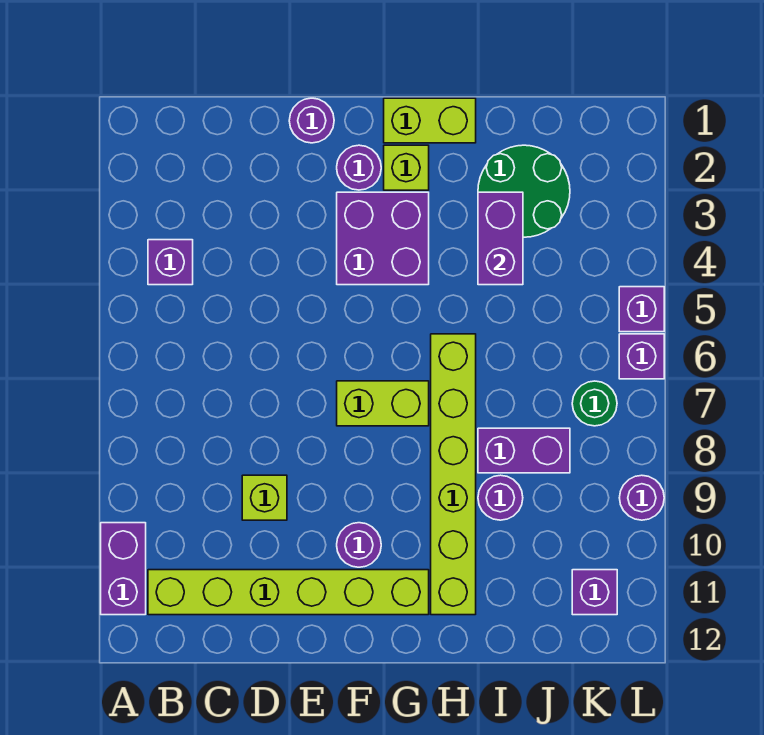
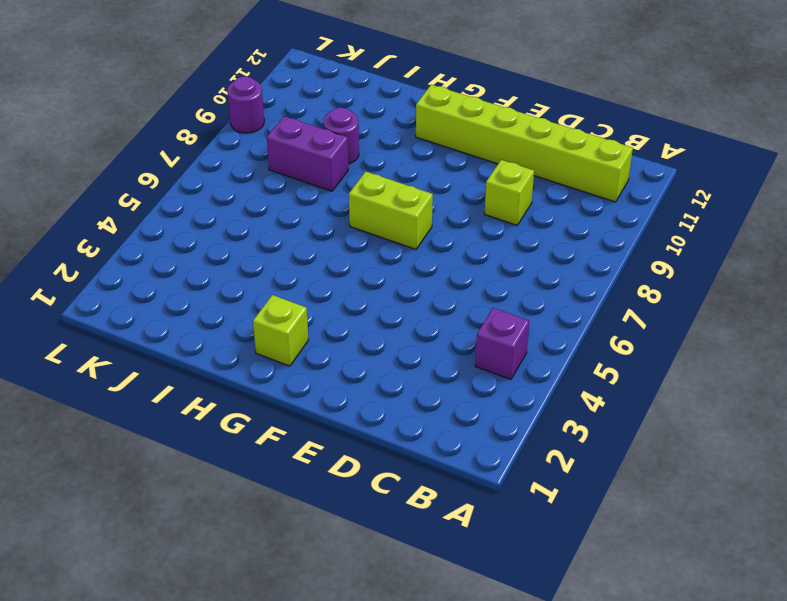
none -> purple 1x2 brick [101,523,146,615]
none -> purple 1x1 round brick [289,98,334,143]
none -> purple 1x1 round brick [337,145,381,190]

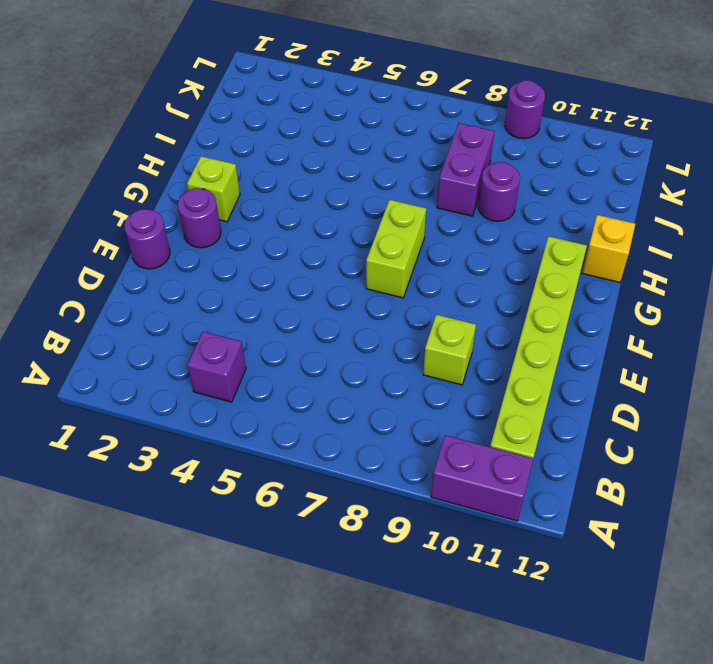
yellow 1x1 brick [582,215,635,282] -> none
none -> purple 2x2 brick [337,192,429,285]
none -> purple 1x1 round brick [337,523,381,567]
none -> lime 1x2 brick [384,98,476,143]

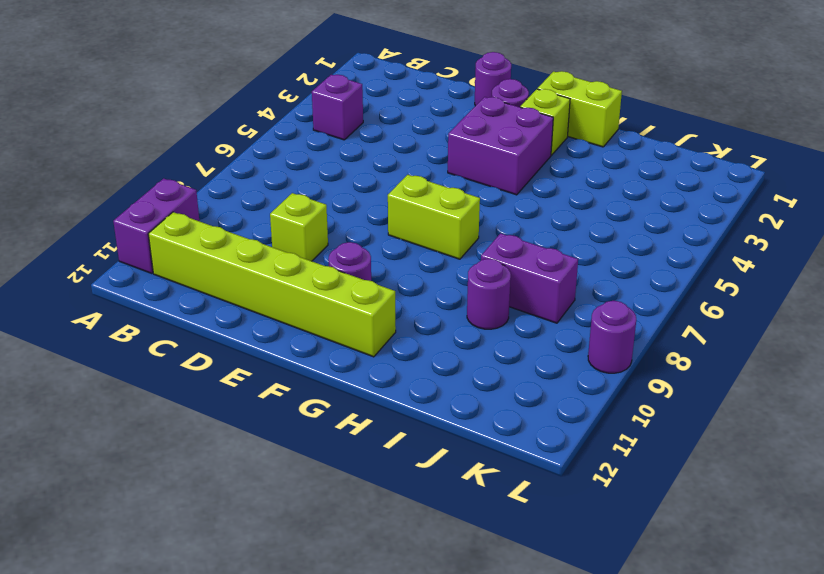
none -> lime 1x6 brick [431,334,476,615]
none -> green 2x2 round brick [478,145,570,237]
none -> green 1x1 round brick [572,381,617,426]

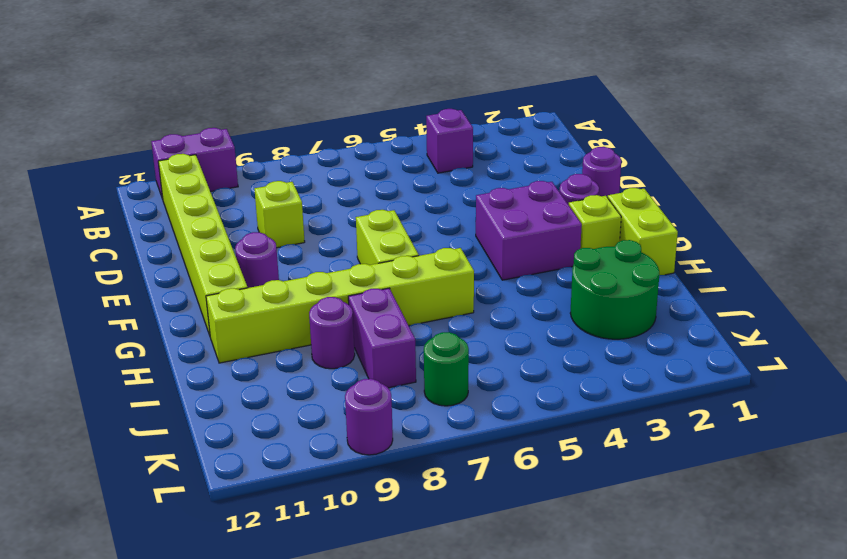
none -> purple 1x1 brick [572,570,617,615]
none -> purple 1x1 brick [619,287,664,332]
none -> purple 1x1 brick [619,334,664,379]

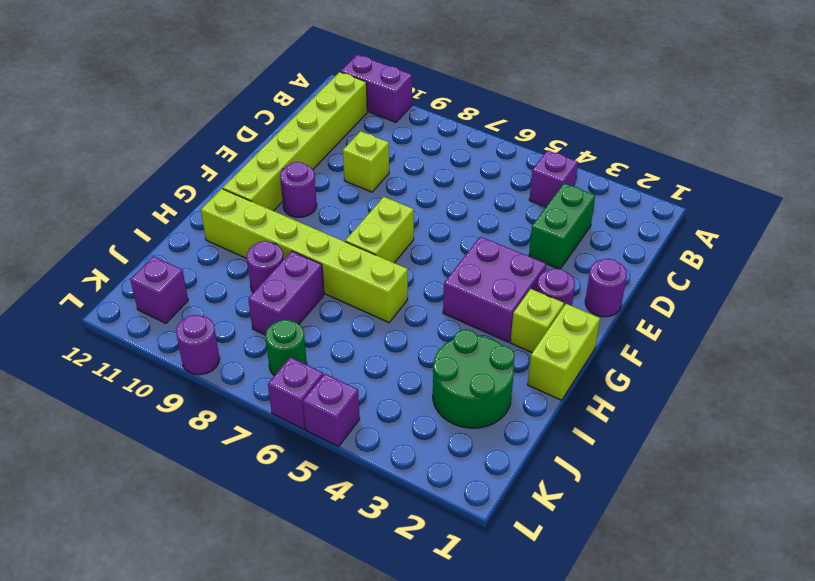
green 1x2 brick [529,183,595,269] -> none
none -> purple 1x2 brick [478,192,523,285]

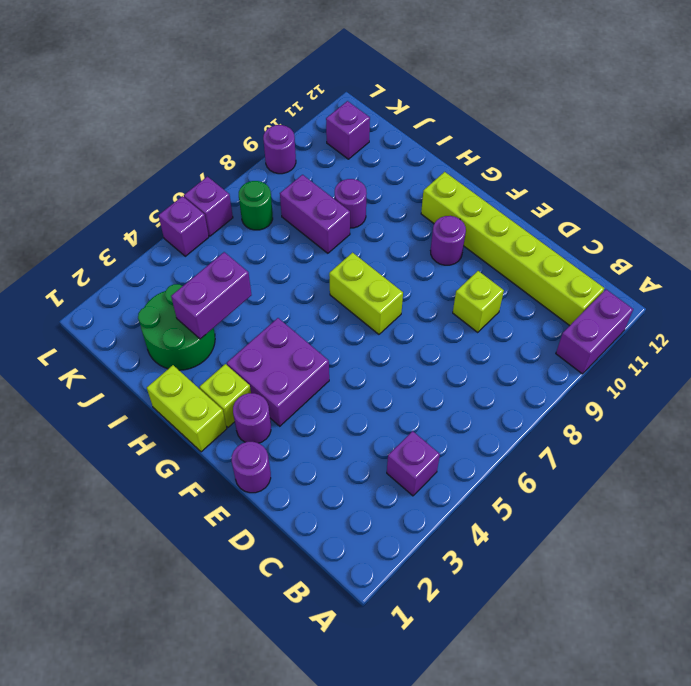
none -> lime 1x6 brick [431,334,476,615]

